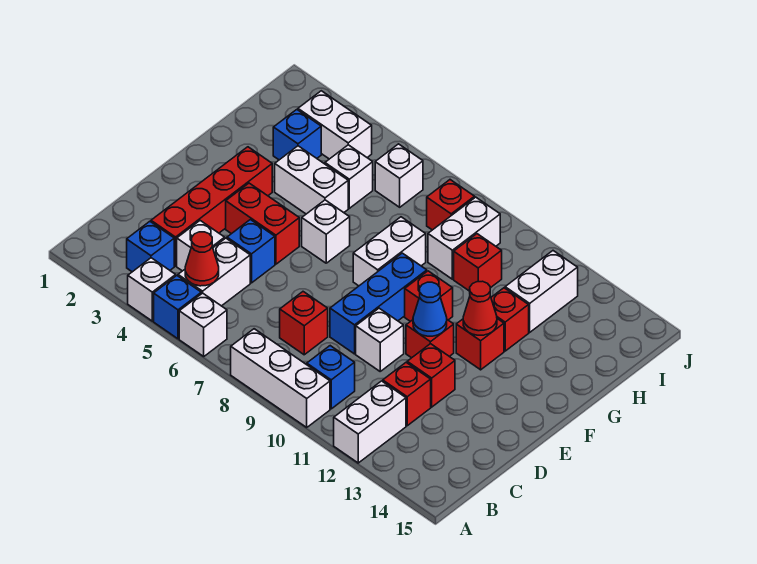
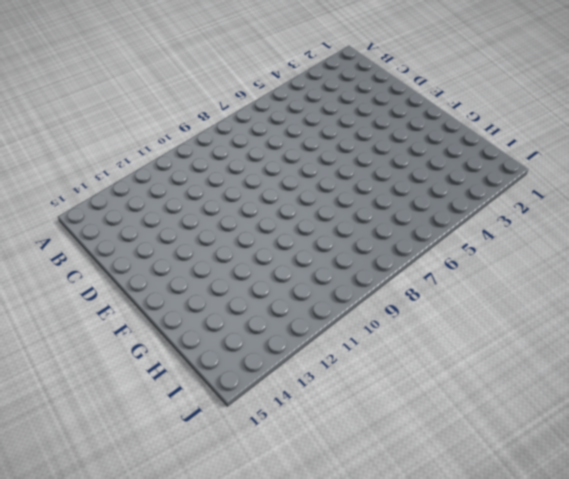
none -> white 1x1 brick [128,258,176,321]
none -> blue 1x1 brick [154,276,201,339]
none -> white 1x1 brick [179,293,227,356]
none -> white 1x3 brick [231,329,330,427]

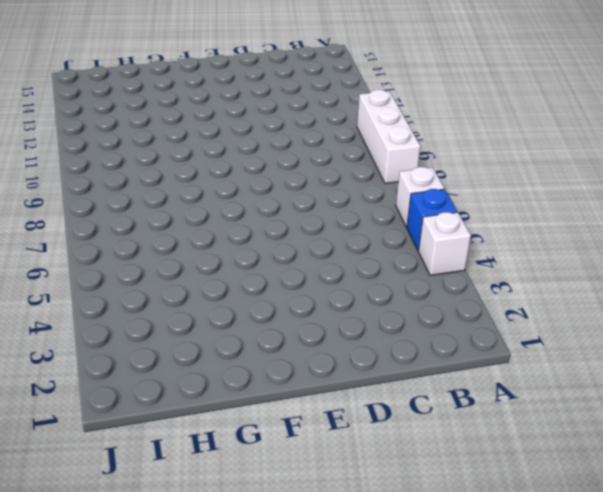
none -> white 1x2 brick [334,381,406,463]
none -> blue 1x1 brick [127,221,174,272]
none -> white 1x2 brick [178,238,250,306]
none -> blue 1x1 brick [307,346,355,409]

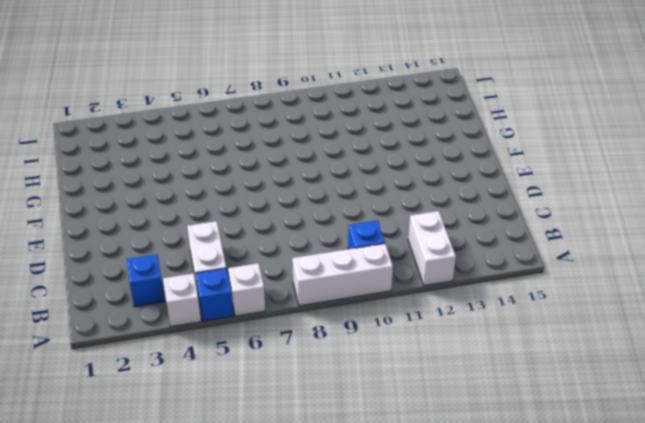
none -> red 1x4 brick [151,147,272,266]
none -> white 1x1 brick [177,221,225,271]
none -> red 1x1 brick [280,292,328,355]
none -> red 1x1 brick [383,363,431,426]

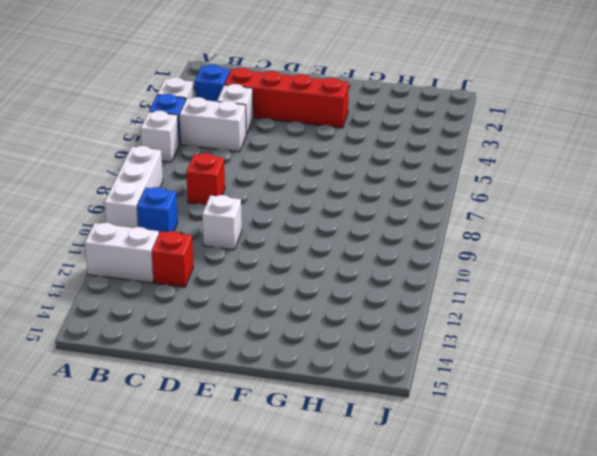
none -> blue 1x1 brick [227,220,275,283]
none -> blue 1x3 brick [330,253,427,354]
none -> red 1x1 brick [407,344,455,407]
none -> red 1x2 brick [226,183,299,264]

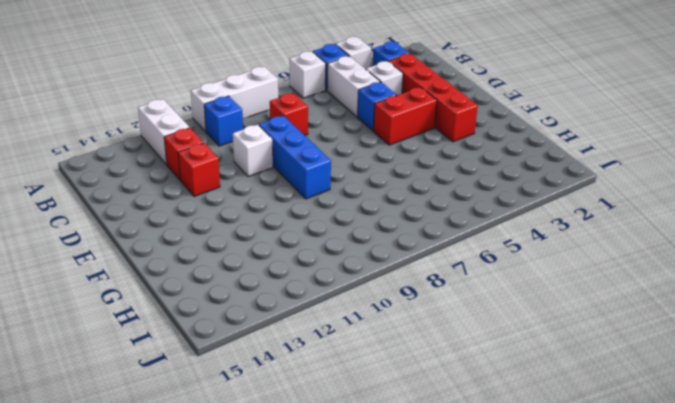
none -> red 1x1 brick [406,320,454,358]
none -> white 1x1 brick [302,200,350,263]
none -> white 1x2 brick [353,217,426,286]
none -> red 1x1 brick [405,271,453,321]

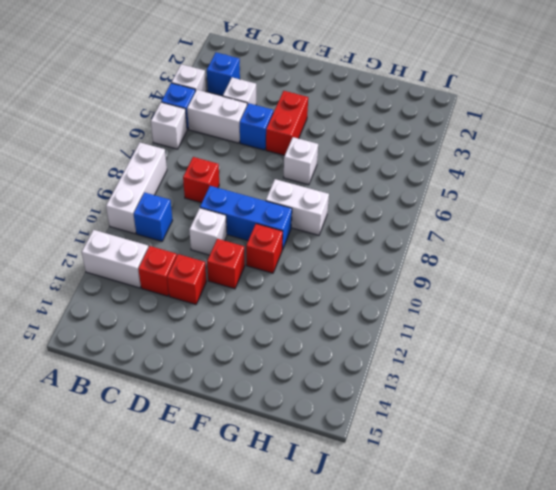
none -> red 1x4 brick [151,147,272,266]
none -> red 1x1 brick [456,319,504,370]
none -> white 1x2 brick [275,146,348,214]
none -> red 1x1 brick [491,288,529,351]

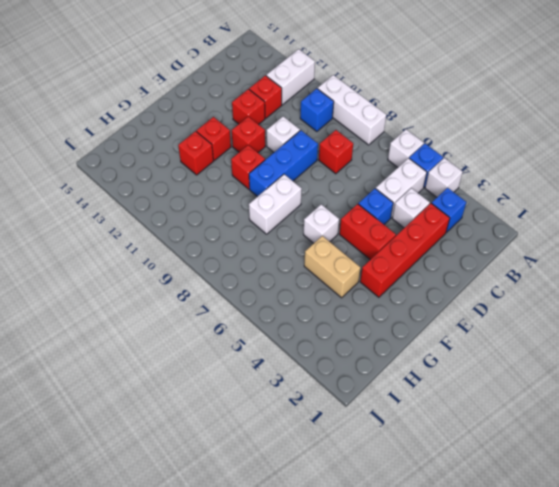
tan 1x2 brick [304,236,360,298] -> white 1x2 brick [275,146,348,214]
none -> blue 1x1 brick [273,110,321,160]
none -> white 1x1 brick [325,145,373,208]
none -> white 1x2 brick [428,197,500,279]
none -> red 1x1 brick [454,234,502,291]

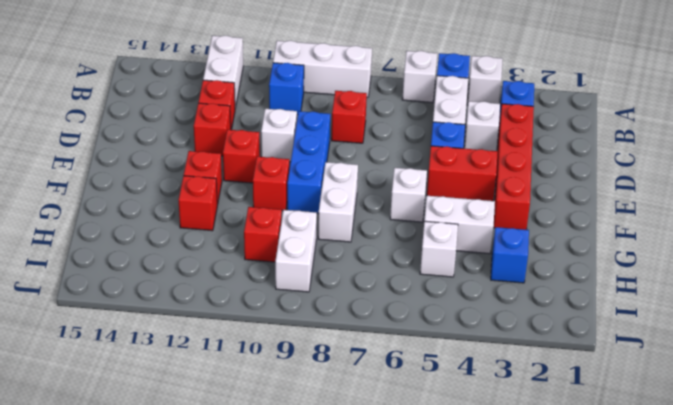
none -> white 1x2 brick [505,251,578,332]
none -> white 1x2 brick [298,91,372,159]
none -> white 1x1 brick [375,144,423,207]
none -> red 1x1 brick [427,180,475,230]

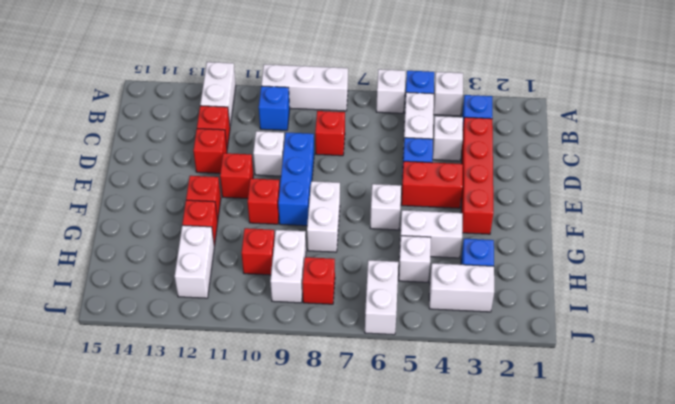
white 1x2 brick [365,260,398,335] -> white 1x1 brick [375,144,423,207]
none -> red 1x1 cone [185,232,219,286]
none -> blue 1x1 cone [413,282,447,336]
none -> red 1x1 cone [463,281,497,335]

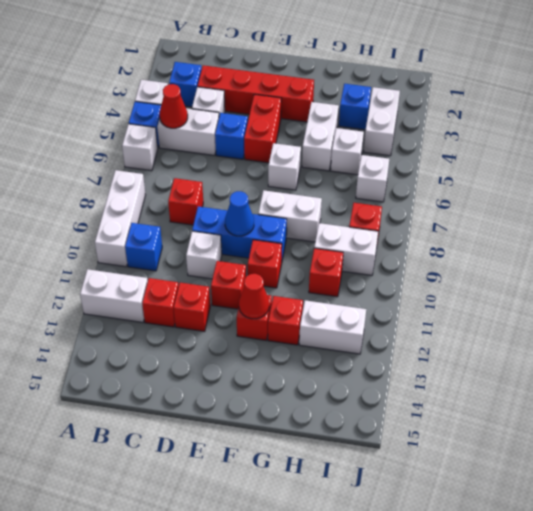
blue 1x1 cone [225,191,254,236] -> blue 1x1 cone moved to [413,282,447,336]

